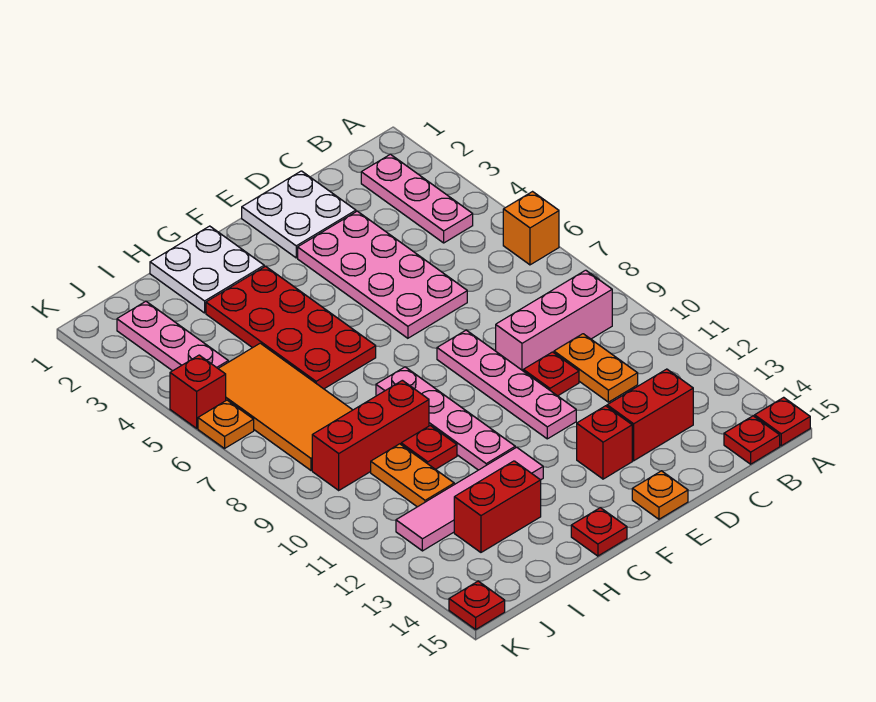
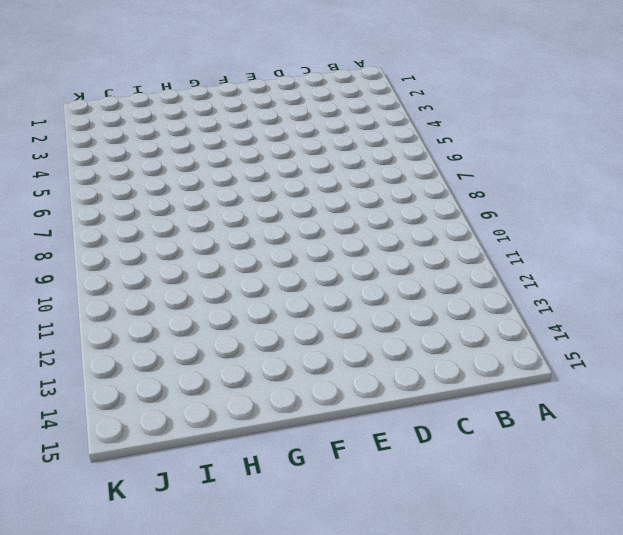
none -> orange 1x1 brick [503,192,559,265]
none -> red 1x1 plate [755,397,810,446]
none -> pink 1x3 plate [361,154,473,243]

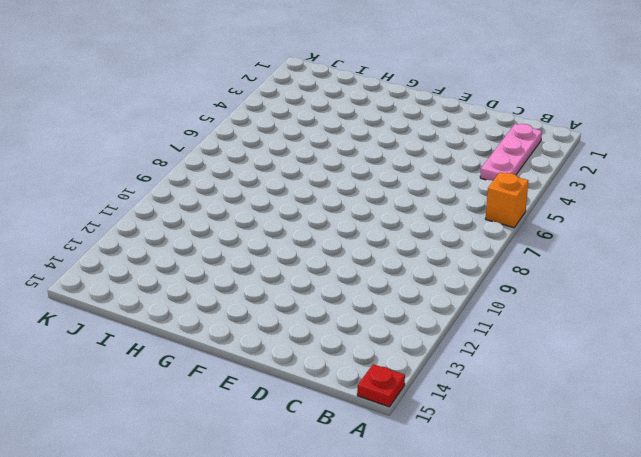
none -> pink 1x3 brick [496,270,612,371]
none -> red 1x1 plate [724,416,780,464]
none -> orange 1x2 plate [554,334,638,402]

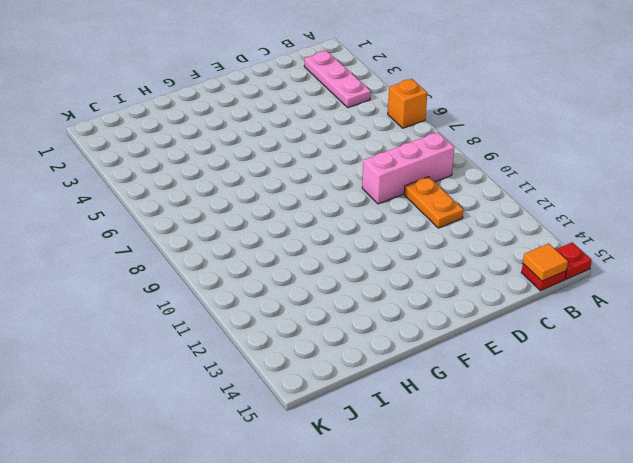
orange 1x1 tile [523,244,568,281] -> none
none -> red 1x2 brick [607,369,693,461]
none -> white 2x2 plate [242,171,356,258]
none -> pink 2x4 plate [298,211,467,338]

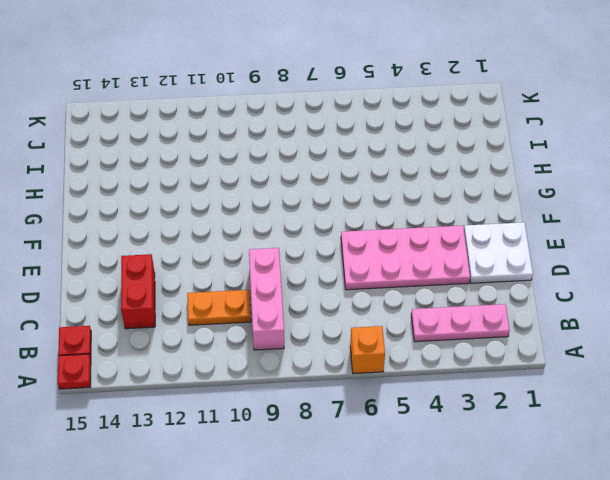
none -> red 1x1 plate [523,352,579,396]
none -> pink 1x4 plate [437,330,576,439]
none -> red 1x1 brick [577,406,632,479]

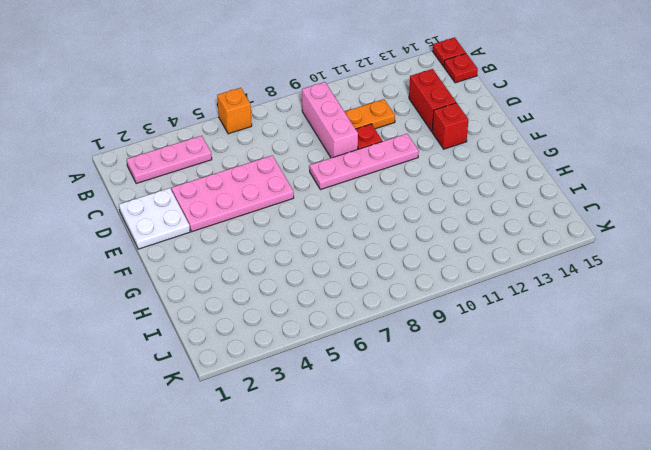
none -> orange 1x1 plate [632,471,688,519]
none -> white 2x2 plate [150,226,264,313]
none -> red 2x4 plate [206,266,376,389]

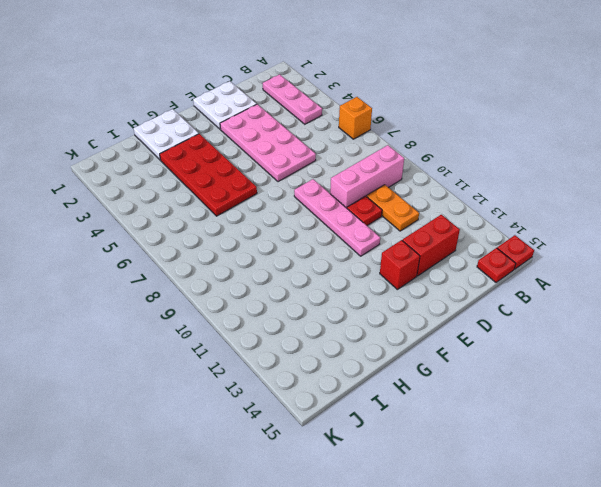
none -> orange 1x1 plate [632,471,688,519]
none -> pink 1x4 plate [376,367,515,470]
none -> pink 1x4 tile [396,447,543,551]

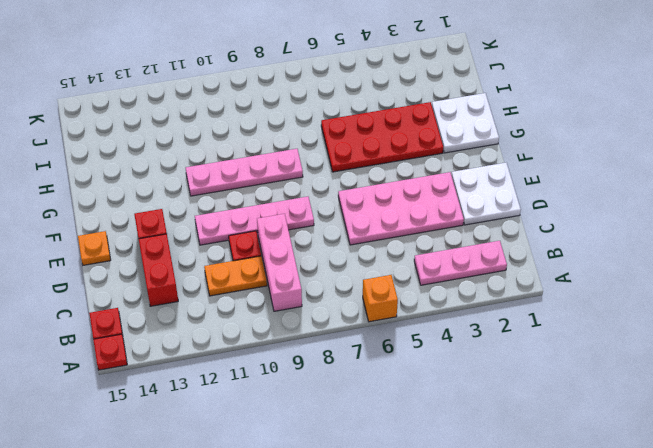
none -> pink 1x4 tile [396,447,543,551]
none -> red 1x1 plate [571,508,627,556]
none -> red 1x3 brick [312,380,429,490]

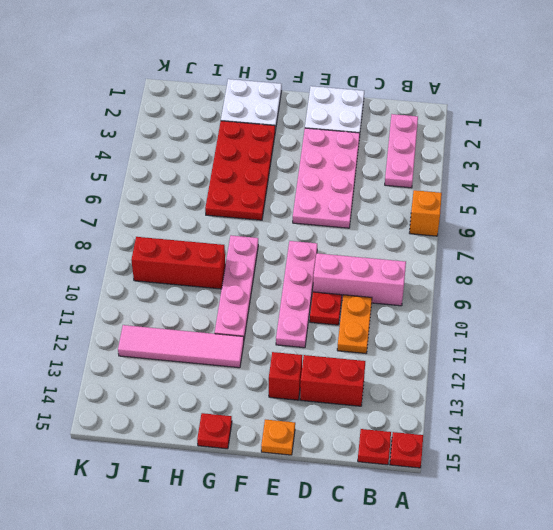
none -> red 1x1 plate [401,425,457,469]
none -> red 1x2 brick [454,461,541,552]
none -> orange 2x4 tile [218,343,352,470]

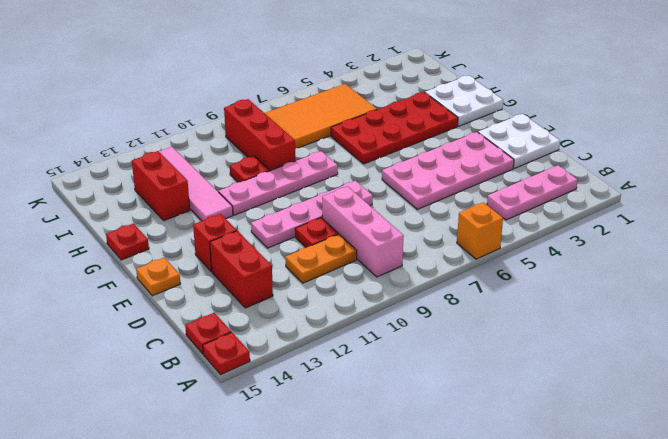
none -> orange 1x2 plate [371,444,454,507]
none -> pink 1x3 plate [117,301,228,371]
none -> red 1x1 brick [170,355,226,428]

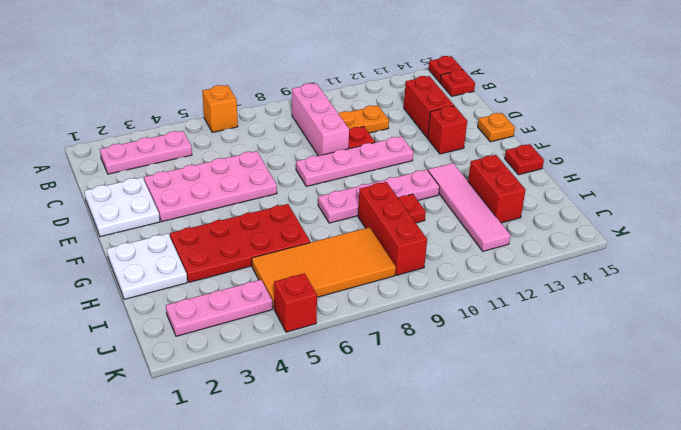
none -> orange 1x2 plate [371,444,454,507]
none -> orange 1x1 plate [198,400,254,448]
none -> red 1x1 plate [449,581,505,629]

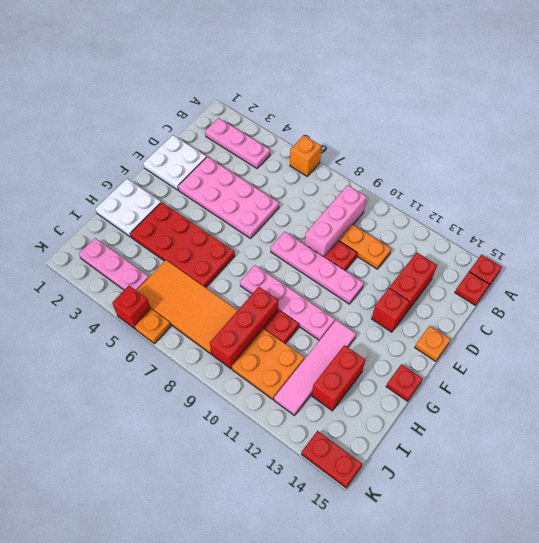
orange 2x2 plate [232,329,304,400] -> orange 1x2 plate [371,444,454,507]
red 1x2 plate [302,431,362,488] -> red 1x1 plate [449,581,505,629]

